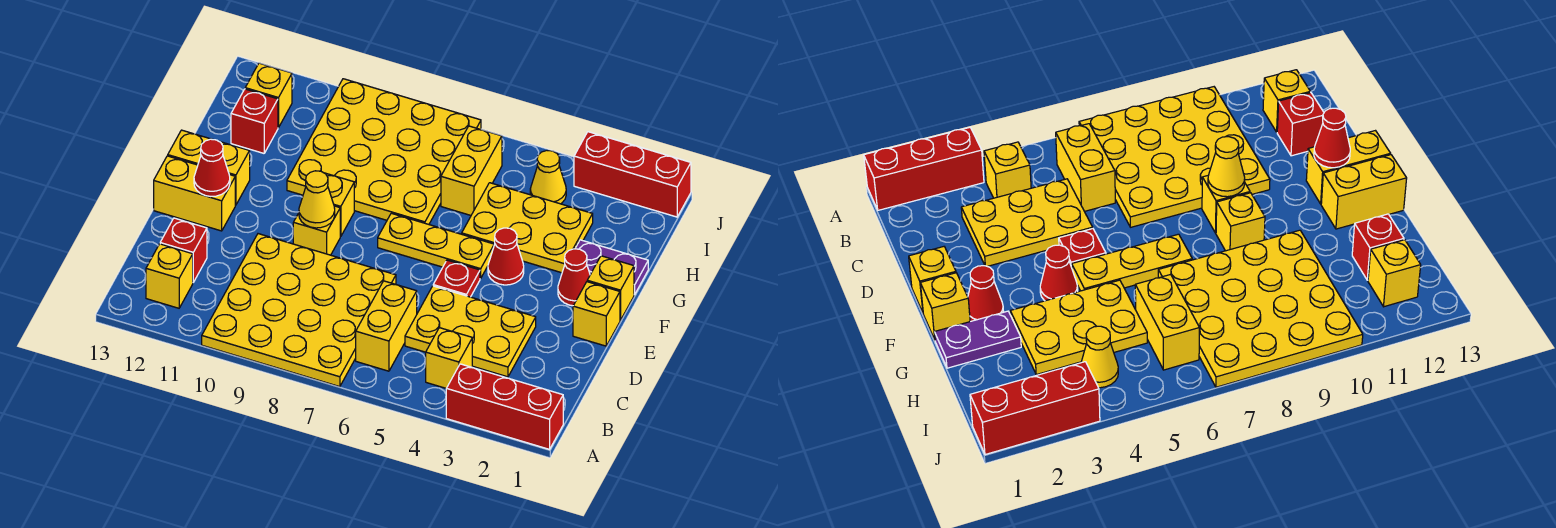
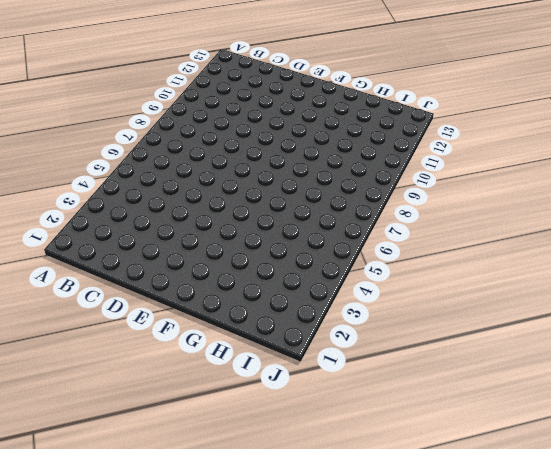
none -> red 1x3 brick [446,364,563,449]
none -> yellow 4x4 plate [202,234,396,387]
none -> yellow 1x1 brick [426,328,472,388]

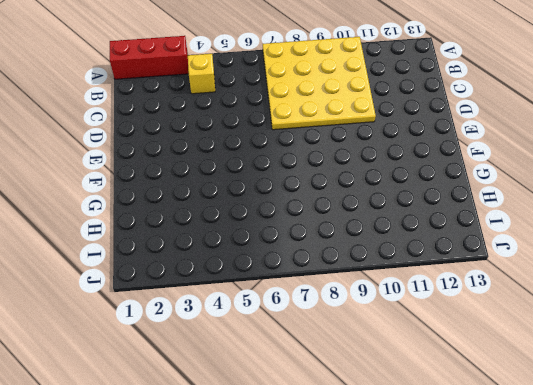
none -> yellow 1x2 brick [356,281,417,371]
none -> yellow 1x1 brick [146,244,193,308]
none -> yellow 2x3 plate [405,286,536,377]

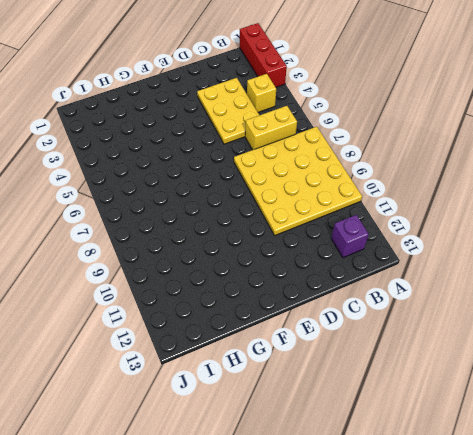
purple 1x1 brick [331,215,369,258] -> yellow 1x1 brick [146,244,193,308]
none -> red 1x1 brick [160,218,207,282]
none -> yellow 1x1 brick [573,282,620,346]
none -> red 1x1 plate [433,260,480,297]

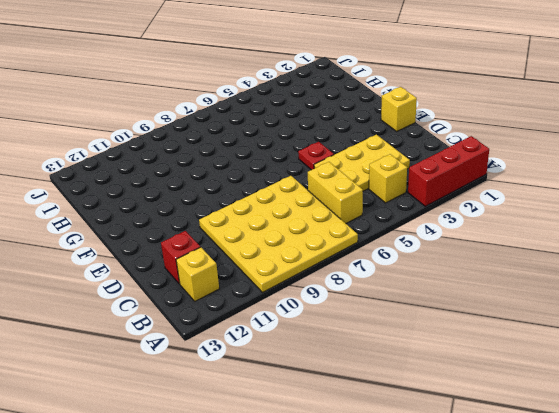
none -> yellow 1x1 brick [293,206,340,255]
none -> yellow 1x2 brick [154,156,235,231]
none -> yellow 1x1 brick [587,256,634,320]

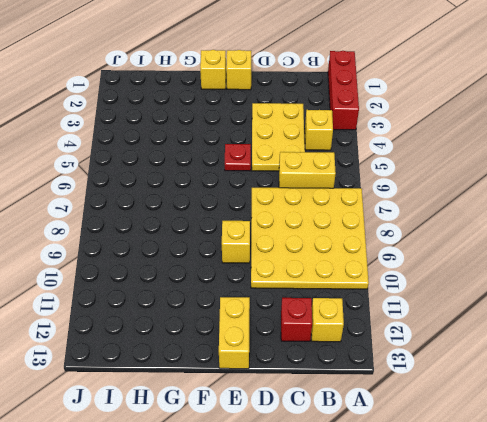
none -> red 1x1 cone [558,249,590,306]
none -> red 1x1 cone [488,228,524,285]
none -> yellow 1x3 plate [378,213,494,278]

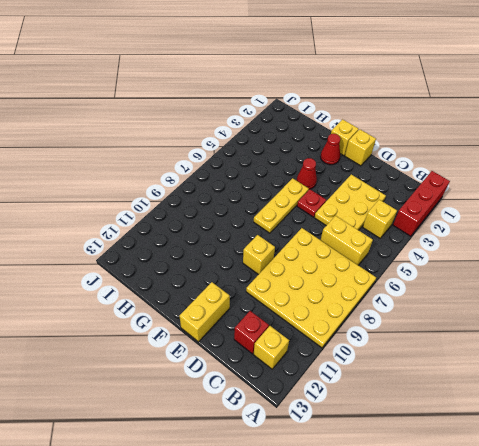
none -> yellow 1x1 brick [325,173,354,237]
none -> yellow 1x2 brick [168,130,250,205]
none -> purple 1x2 plate [575,240,648,294]

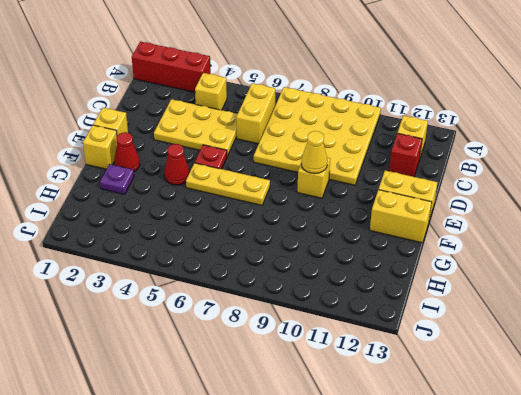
purple 1x1 plate [100,164,134,194] -> purple 1x2 plate [575,240,648,294]
none -> yellow 1x1 brick [325,173,354,237]
none -> yellow 2x3 plate [462,183,593,273]
none -> yellow 4x4 plate [287,79,481,224]

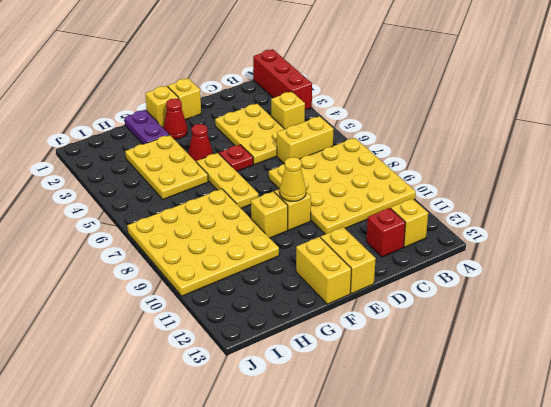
none -> yellow 1x2 brick [441,126,502,215]
none -> red 1x1 brick [231,89,278,153]
none -> yellow 1x1 cone [530,151,566,204]

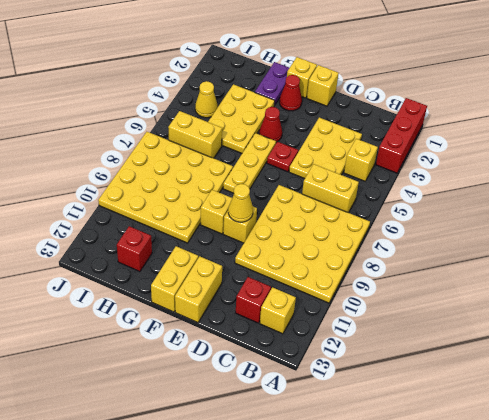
none -> yellow 1x1 brick [245,63,292,128]
none -> red 1x3 brick [574,132,691,217]
none -> red 1x1 cone [194,139,230,196]

